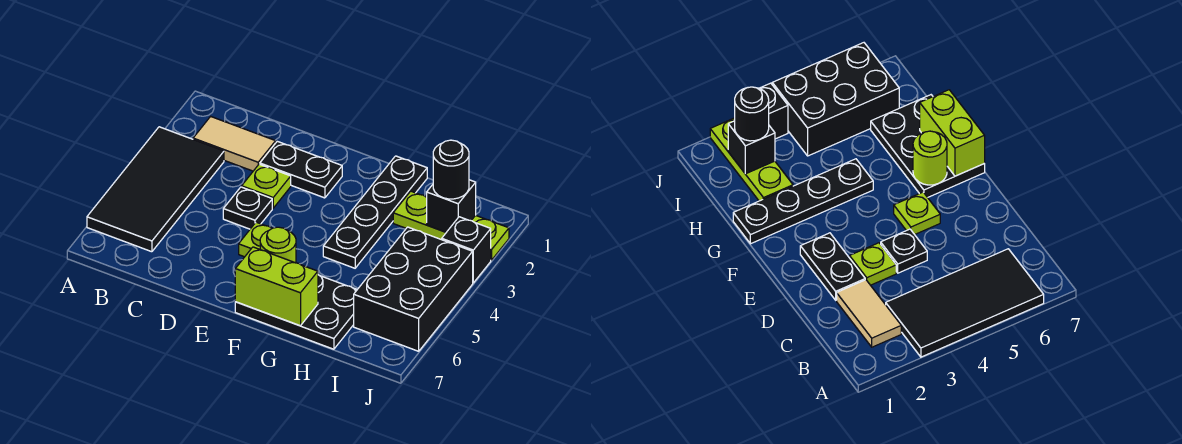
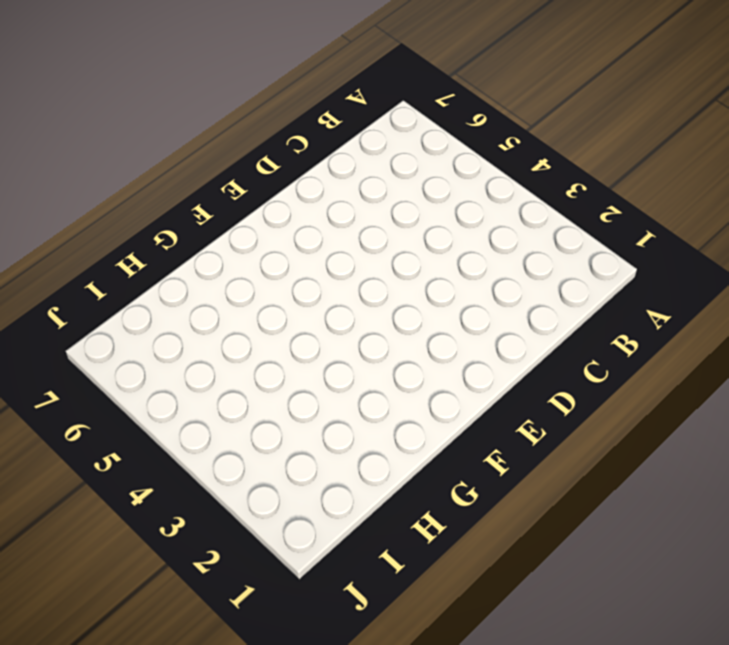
none -> black 2x4 tile [87,127,224,252]
none -> tan 1x2 tile [193,116,276,171]
none -> black 1x2 plate [260,141,342,198]

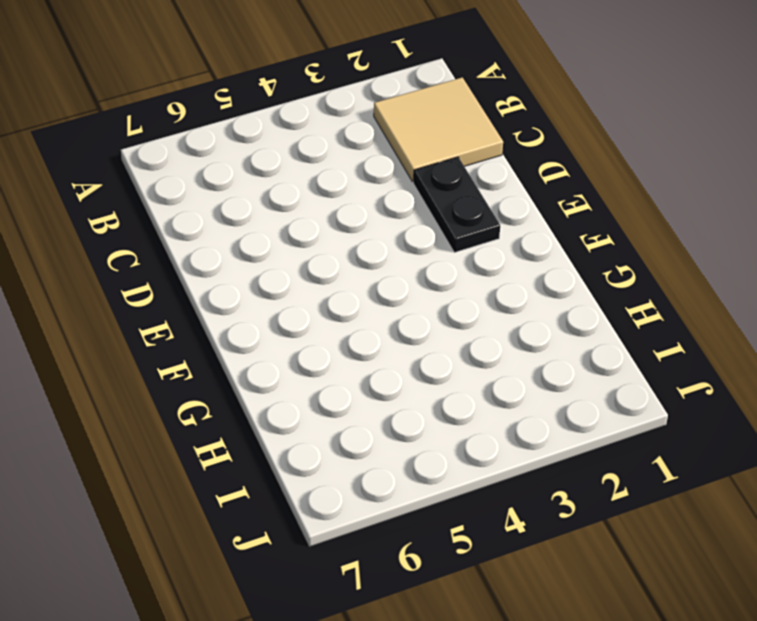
tan 2x2 tile [374,78,503,182] -> tan 1x2 tile [193,116,276,171]
none -> black 2x4 tile [87,127,224,252]
none -> lime 1x1 plate [242,164,291,208]
none -> black 1x1 plate [223,187,272,229]

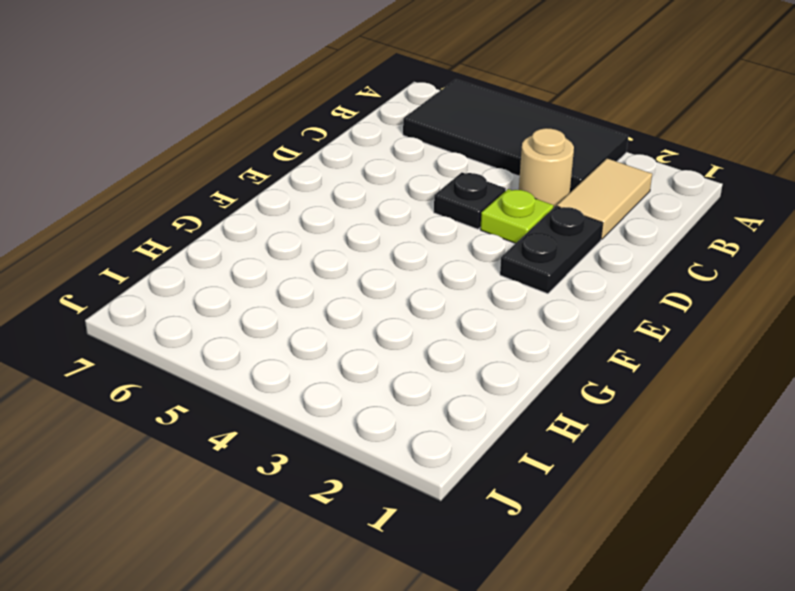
tan 1x1 round brick [519,128,574,208] -> none
none -> lime 1x1 plate [239,222,272,257]
none -> black 2x3 plate [235,275,357,349]
none -> black 1x4 plate [323,156,427,268]

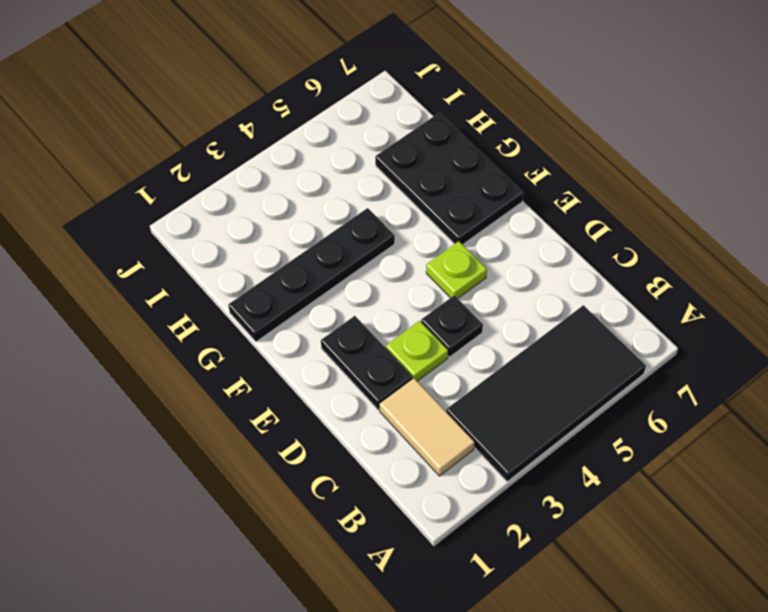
none -> lime 1x3 plate [393,191,509,260]
none -> black 2x3 brick [354,227,473,351]
none -> black 1x1 brick [442,217,491,283]

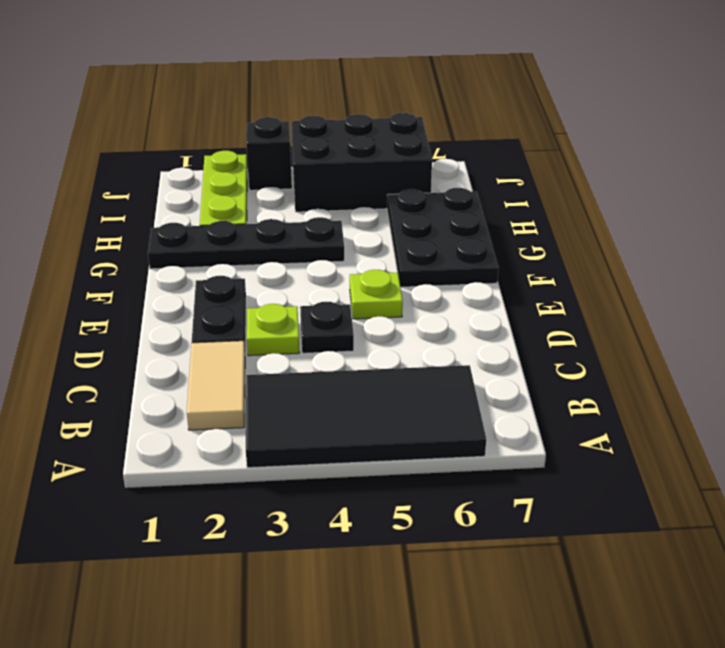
none -> lime 1x1 round brick [260,227,296,263]
none -> lime 1x2 brick [235,247,318,326]
none -> black 1x1 brick [427,180,476,232]

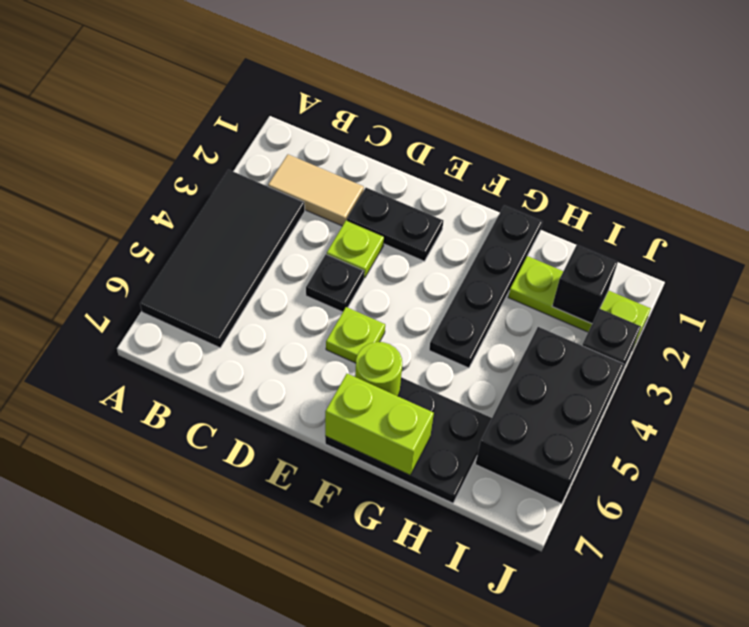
none -> black 1x1 round brick [433,140,469,199]

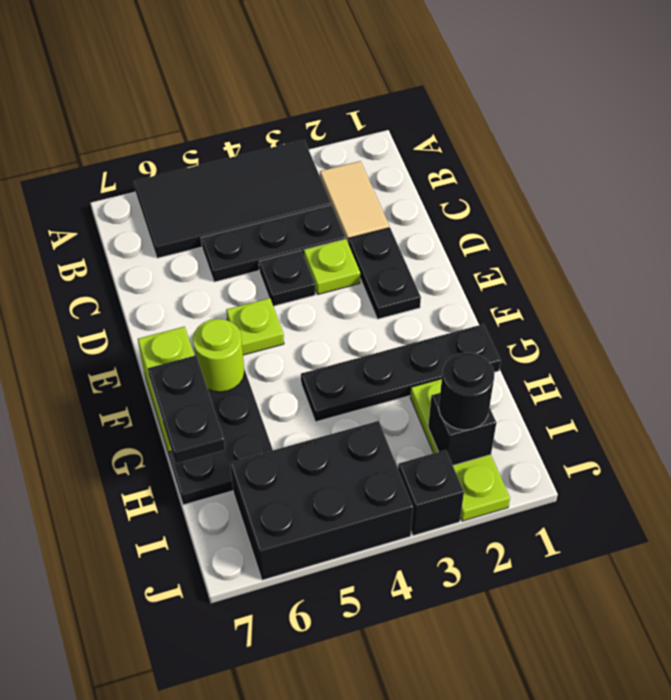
black 1x3 plate [201,205,345,282] -> none
black 1x2 plate [148,355,225,463] -> none

